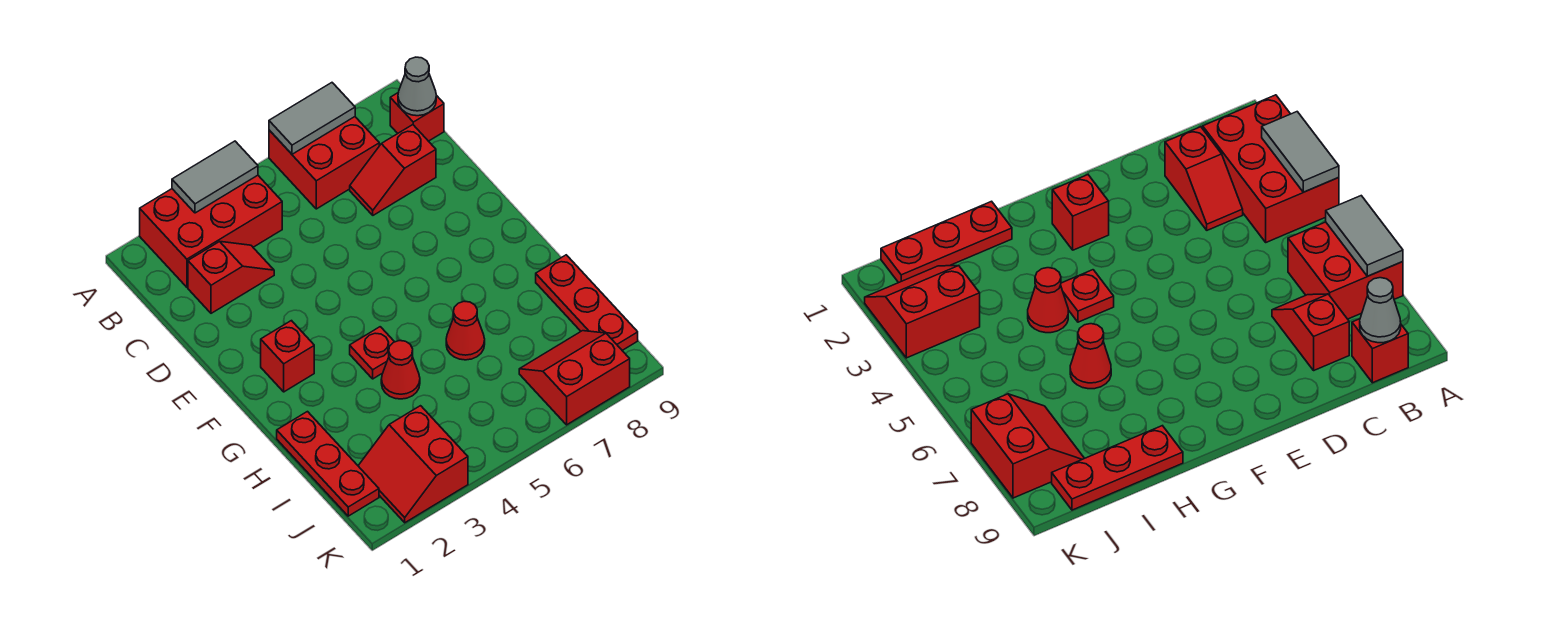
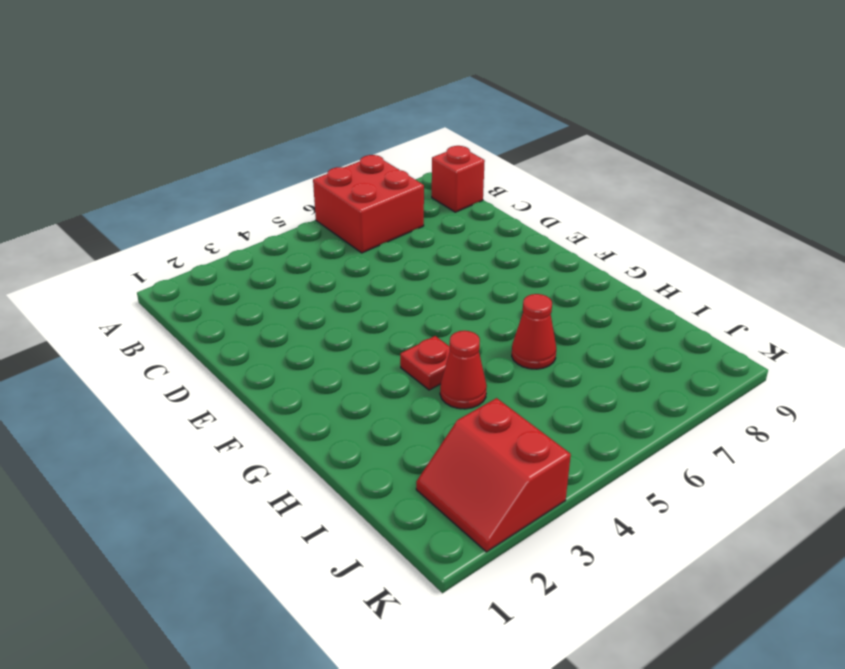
none -> red 2x3 brick [140,175,282,287]
none -> red 1x2 slope [188,241,274,313]
none -> red 1x2 slope [350,125,436,215]

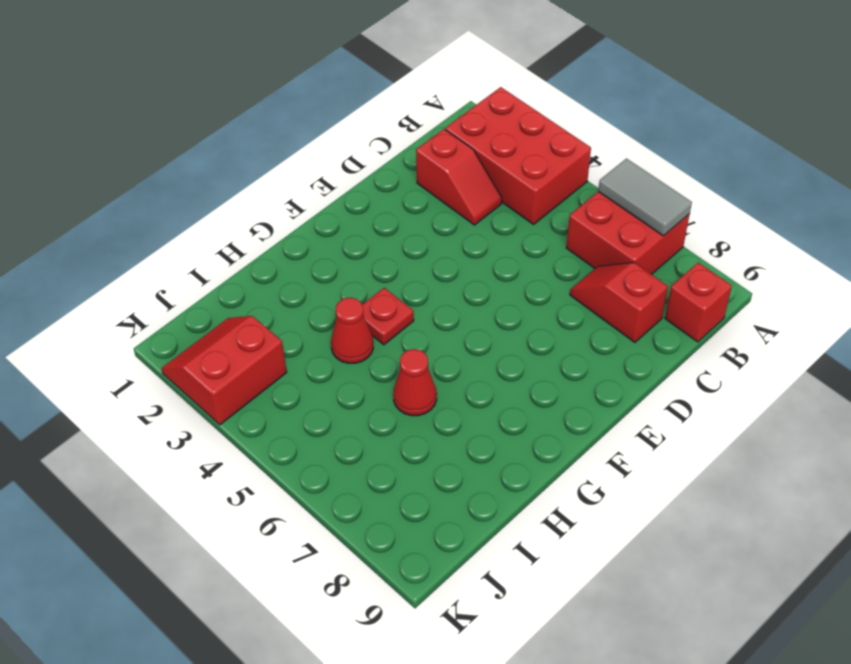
none -> red 1x1 brick [261,321,314,392]
none -> red 1x3 plate [277,412,379,516]
none -> red 1x3 plate [536,255,638,350]

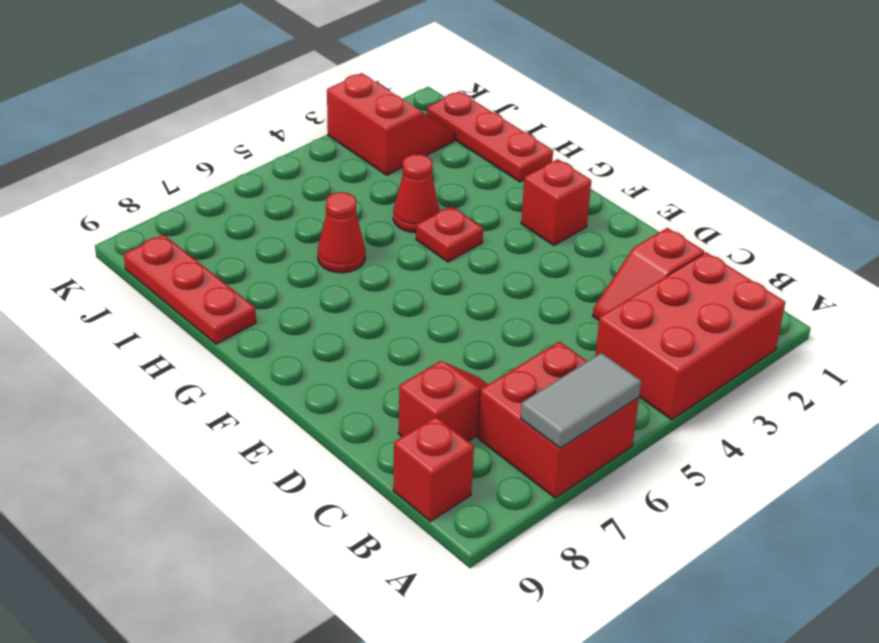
none -> red 2x2 slope [519,331,630,425]
none -> grey 1x2 tile [172,141,258,213]
none -> grey 1x1 cone [398,57,436,116]

